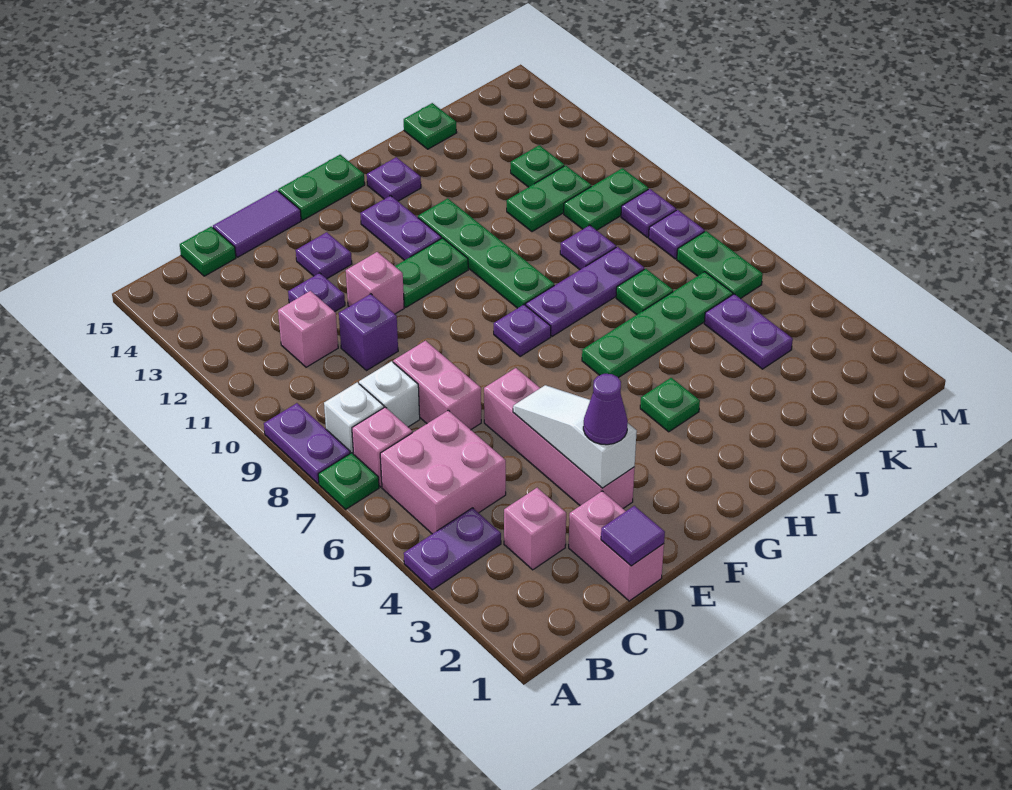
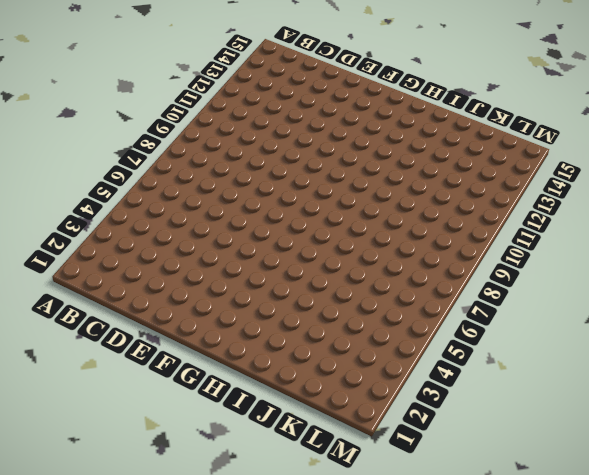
none -> purple 1x2 plate [404,508,501,590]
none -> green 1x1 plate [318,453,379,509]
none -> purple 1x2 plate [264,403,350,483]
none -> pink 2x2 brick [380,410,506,534]

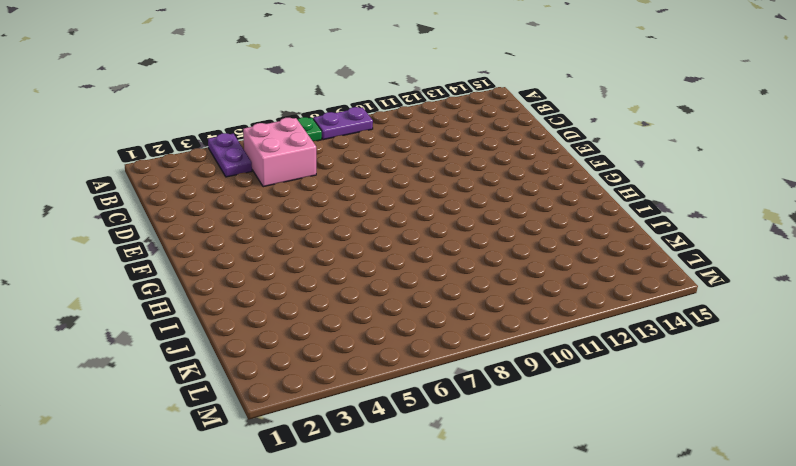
none -> pink 1x1 brick [352,407,412,487]
none -> white 1x1 brick [324,382,384,454]
none -> pink 1x1 brick [504,488,566,570]
none -> white 1x1 brick [359,361,420,427]

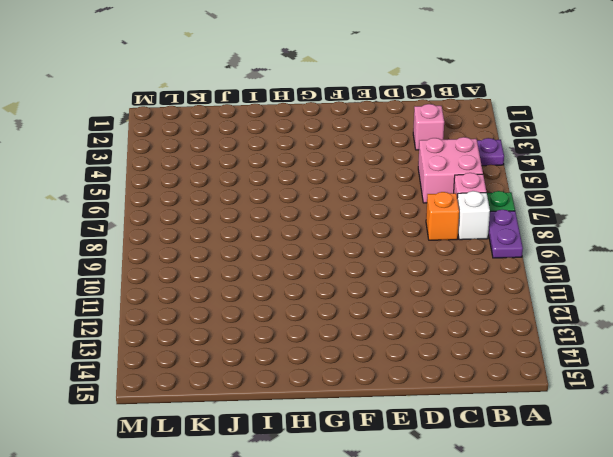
orange 1x1 brick [426,192,459,240] -> white 1x1 brick [359,361,420,427]
none -> pink 1x1 brick [278,291,338,367]
none -> green 1x1 plate [180,227,236,276]
none -> pink 1x2 brick [569,491,664,601]
none -> pink 1x2 brick [393,341,481,430]

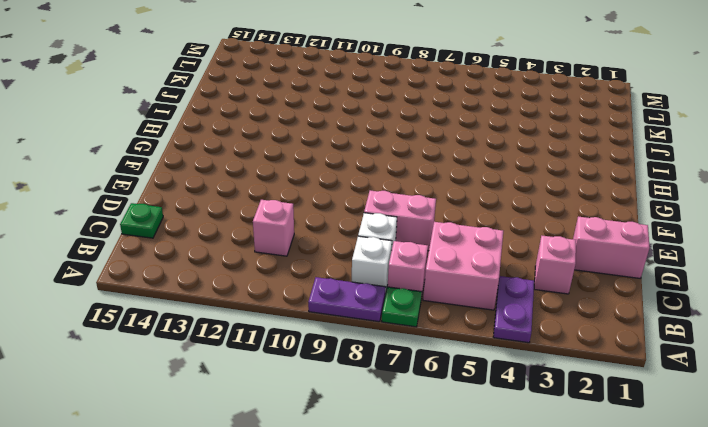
none -> purple 1x1 brick [339,294,398,370]
none -> purple 1x1 plate [288,273,345,312]
none -> purple 1x2 tile [213,190,301,257]
none -> pink 1x4 brick [484,368,635,508]

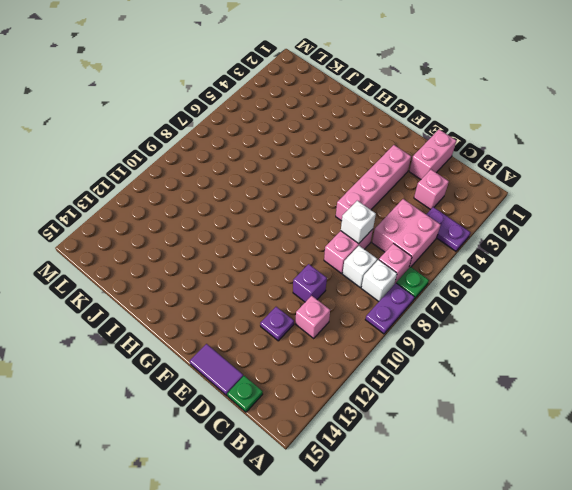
white 1x1 brick [341,201,376,244] -> none
none -> pink 1x1 brick [346,252,404,314]
none -> purple 1x1 plate [296,232,352,279]
none -> green 1x2 plate [395,238,468,307]
none -> green 1x2 plate [278,155,365,220]

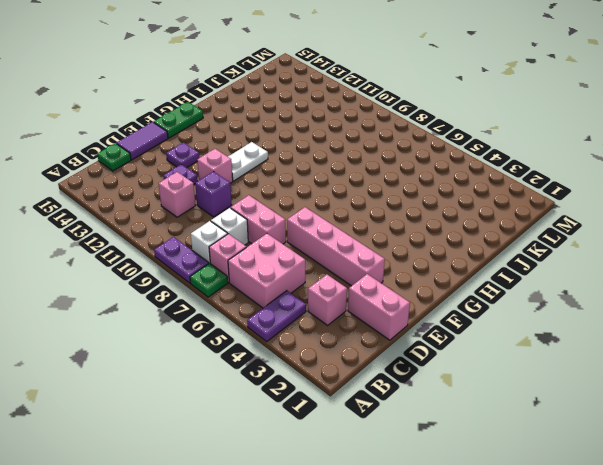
white 1x2 plate [228,142,268,181] -> green 1x2 plate [395,238,468,307]
none -> purple 1x1 plate [494,305,551,356]
none -> purple 1x2 plate [360,196,441,260]
none -> green 1x1 plate [640,378,700,432]
none -> green 1x4 plate [582,272,733,378]

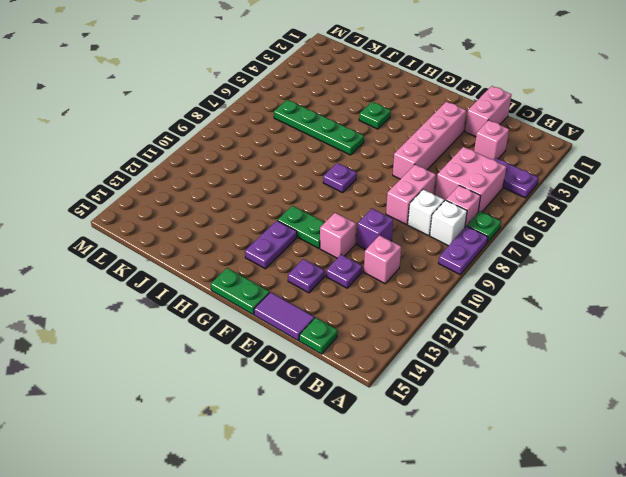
none -> purple 1x3 plate [526,247,644,336]
none -> green 1x4 plate [418,198,554,308]
none -> purple 1x1 plate [367,157,421,201]
none -> green 1x1 plate [616,269,673,315]

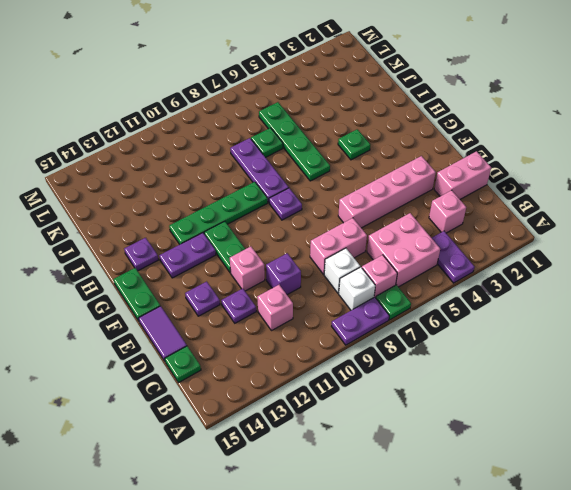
none -> purple 1x1 plate [560,225,616,270]
none -> green 1x2 plate [507,165,591,232]
none -> green 1x1 plate [404,103,457,149]
none -> purple 1x2 plate [704,294,793,369]

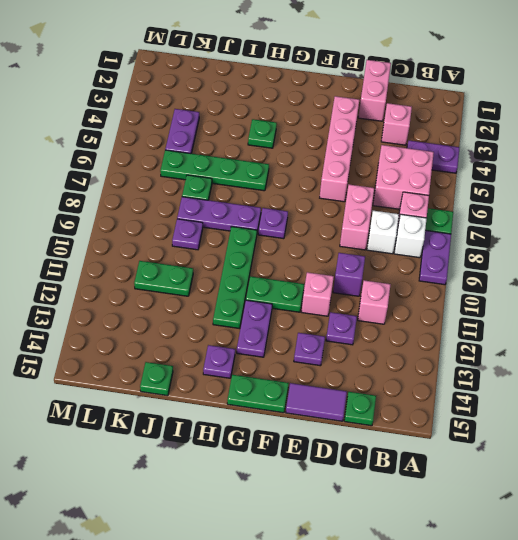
none -> green 1x2 plate [564,168,648,230]
none -> green 1x1 plate [511,145,564,187]
none -> green 1x2 plate [677,231,763,299]
none -> purple 1x1 plate [649,210,705,259]

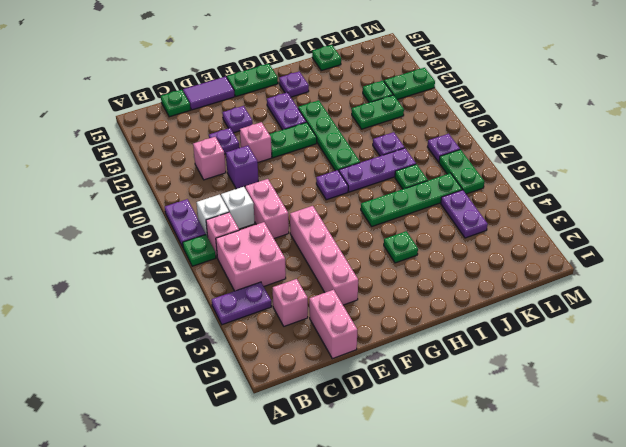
green 1x2 plate [384,68,435,100] -> green 1x2 plate moved to [564,168,648,230]
none -> purple 1x1 plate [621,189,676,237]
none -> purple 1x1 tile [601,506,665,566]
none -> white 1x3 slope [513,385,637,488]
none -> purple 1x1 cone [583,374,628,445]

